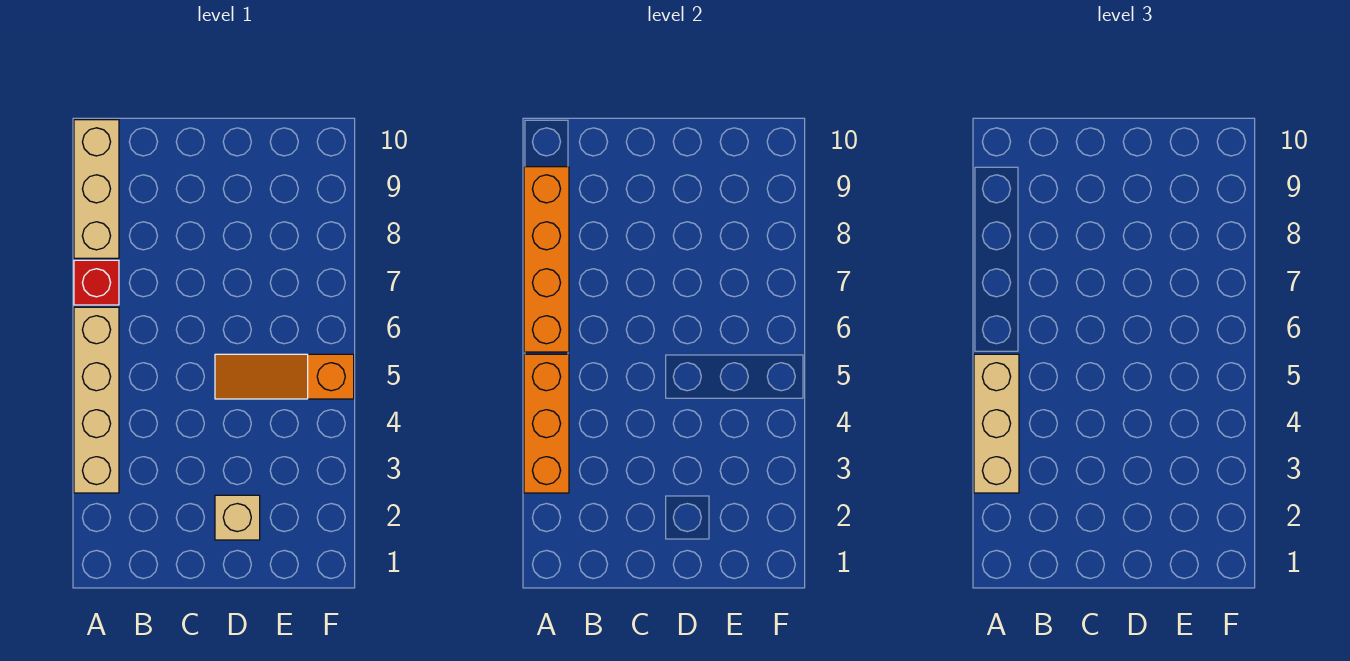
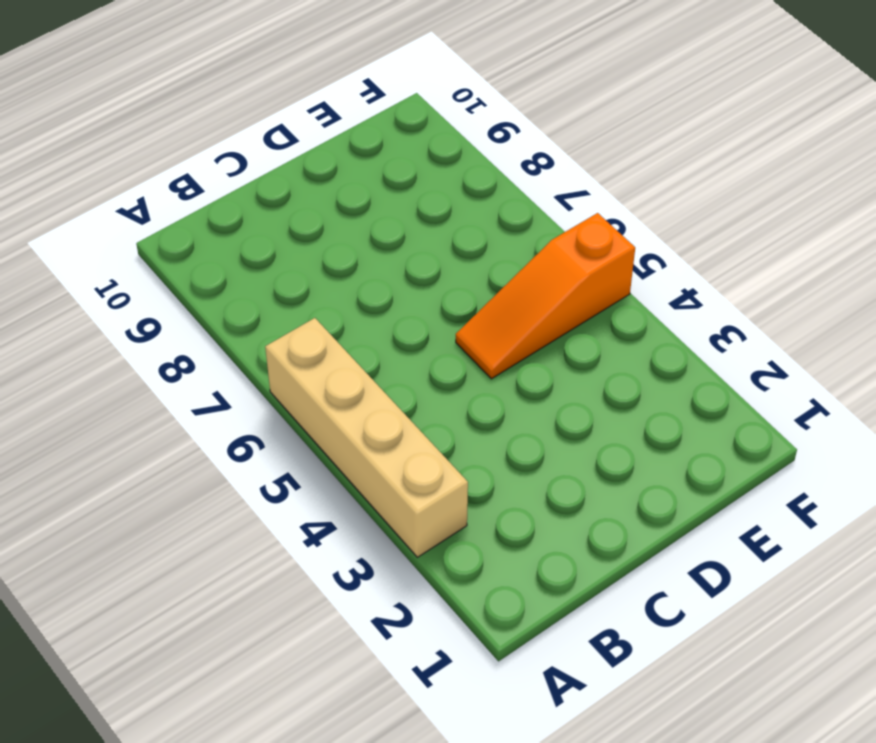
none -> red 1x1 brick [74,260,119,305]
none -> tan 1x3 brick [74,120,119,258]

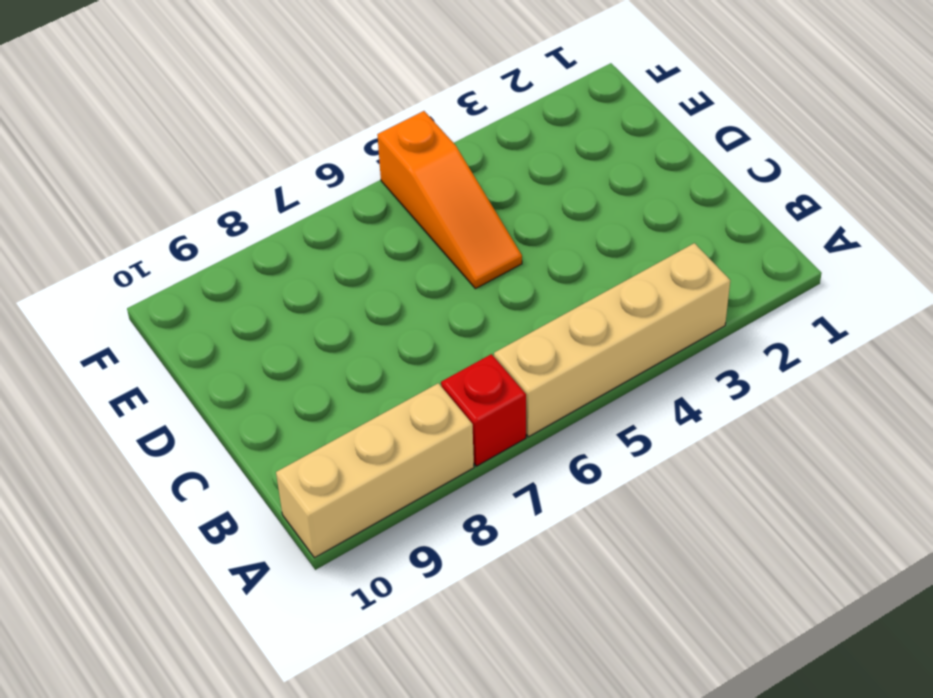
none -> tan 1x1 brick [215,495,260,540]
none -> orange 1x3 brick [524,354,569,493]

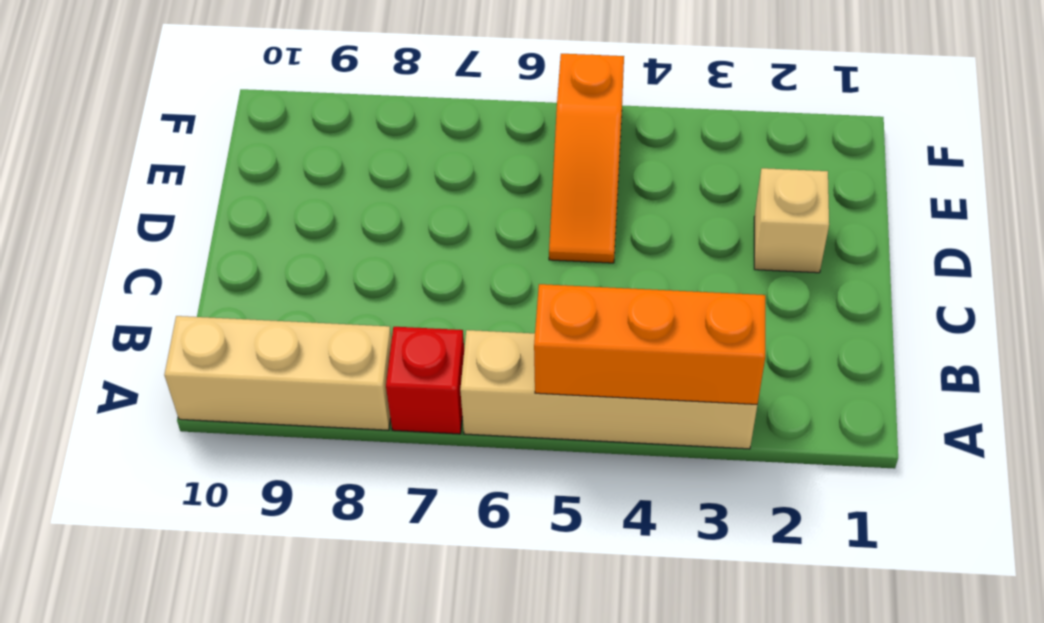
none -> orange 1x4 brick [524,167,569,352]
none -> tan 1x3 brick [974,354,1019,493]

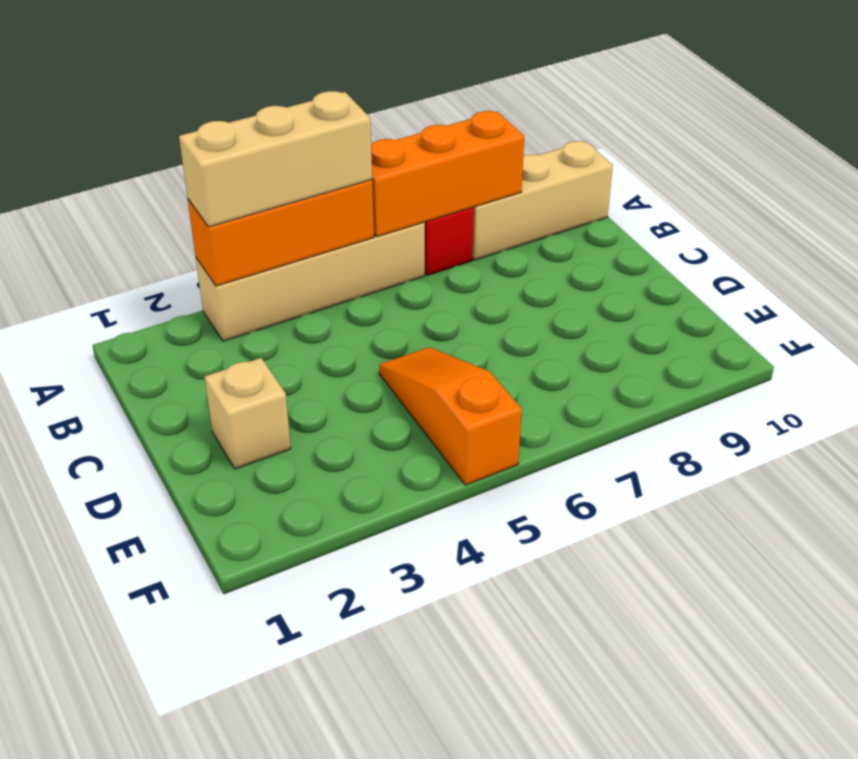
orange 1x3 brick [371,111,524,237] -> orange 1x4 brick [524,167,569,352]

